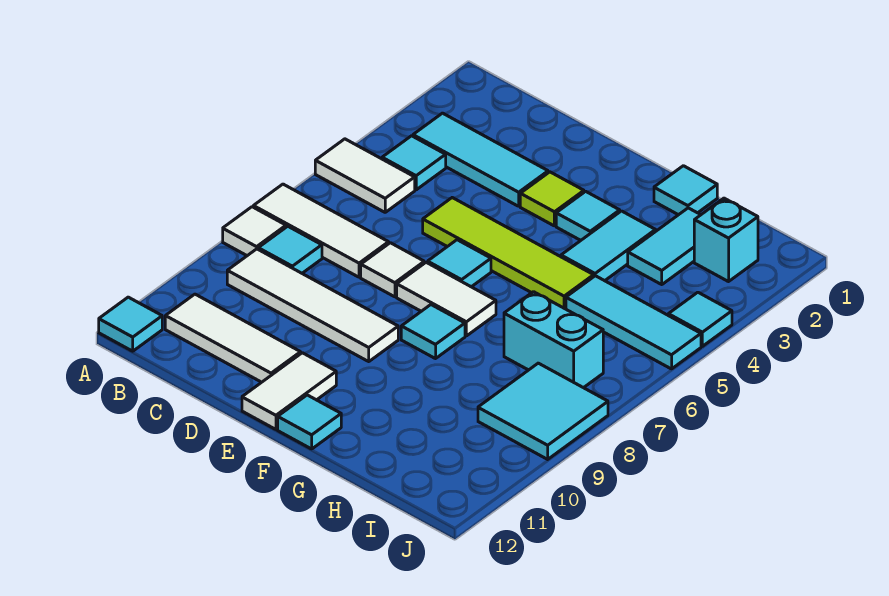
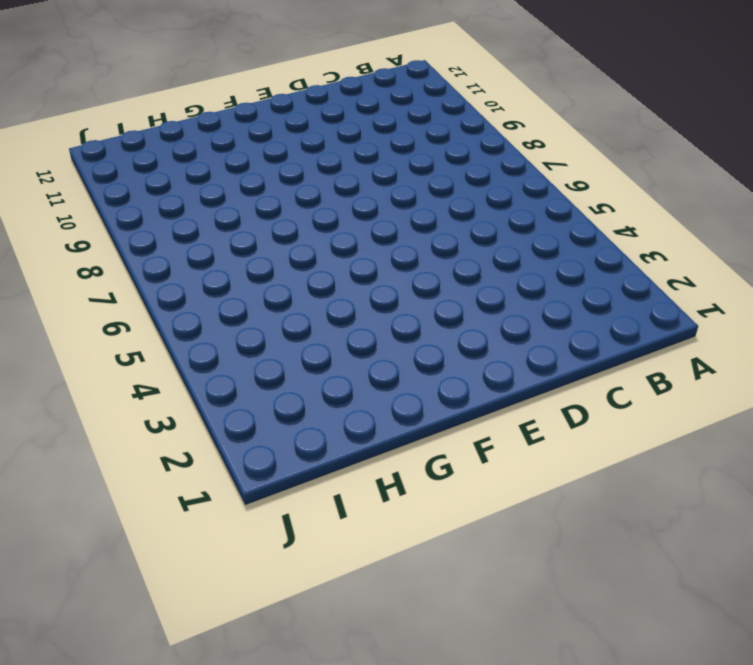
none -> white 1x2 tile [315,139,415,212]
none -> white 1x3 tile [253,184,389,277]
none -> white 1x1 tile [223,207,286,256]

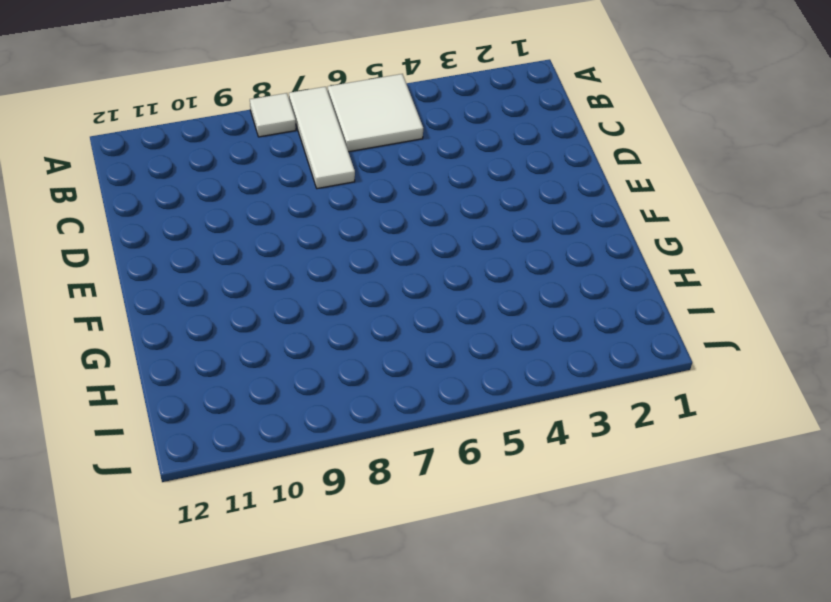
white 2x2 tile [328,74,423,152] -> white 1x2 tile [315,139,415,212]
none -> cyan 1x1 tile [99,297,162,351]
none -> cyan 1x3 tile [413,113,548,206]
none -> cyan 1x1 tile [382,136,446,190]

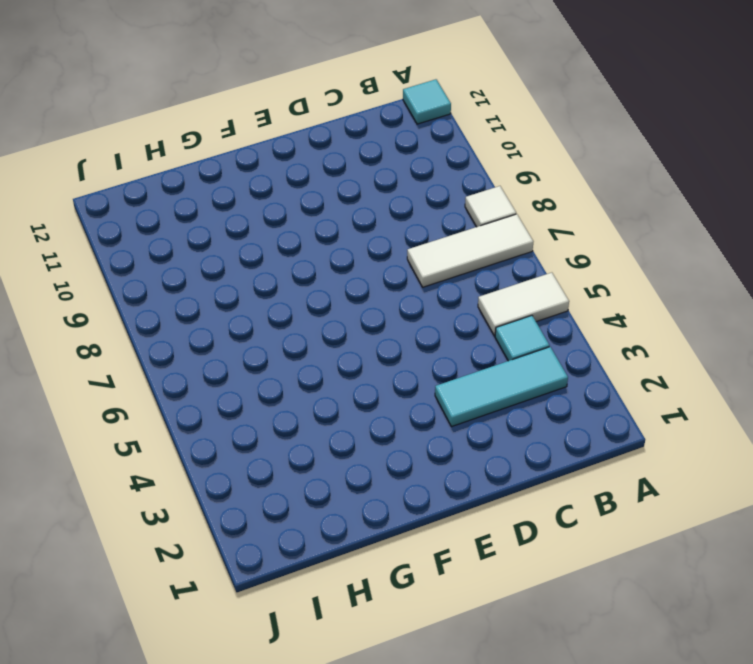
none -> cyan 1x1 tile [258,226,322,273]
none -> white 1x4 tile [227,249,398,361]
none -> white 1x3 tile [165,294,301,382]

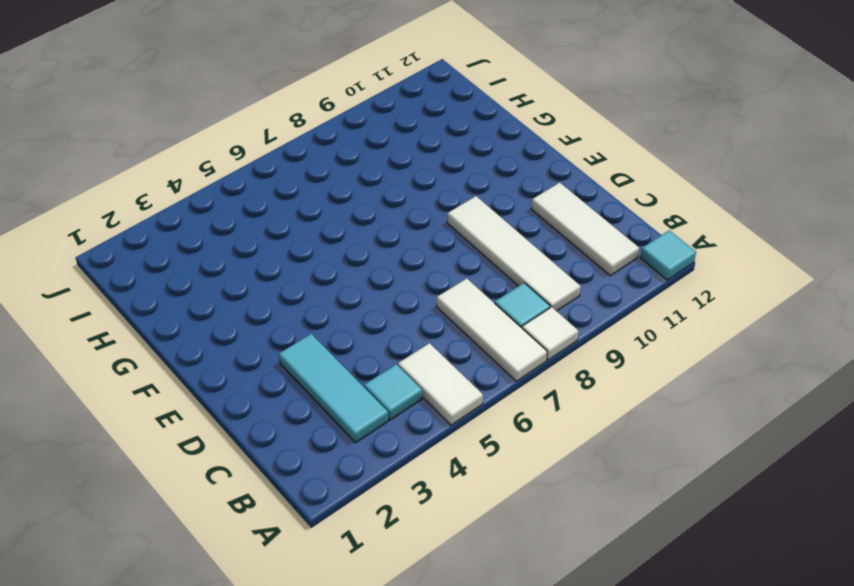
none -> lime 1x4 tile [423,198,594,309]
none -> white 1x1 tile [361,243,424,297]
none -> lime 1x1 tile [520,172,584,226]

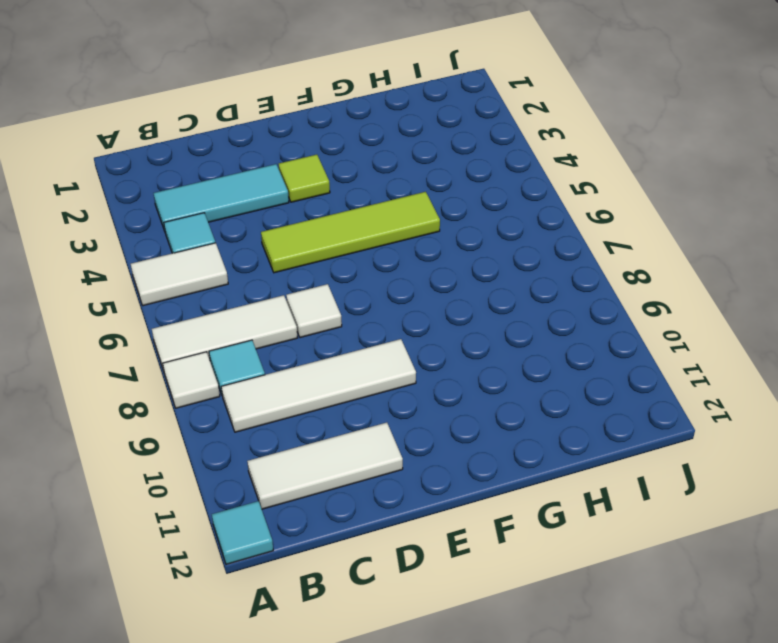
none -> cyan 1x1 tile [428,240,491,287]
none -> white 1x2 tile [397,262,496,336]
none -> white 1x2 tile [242,353,336,429]

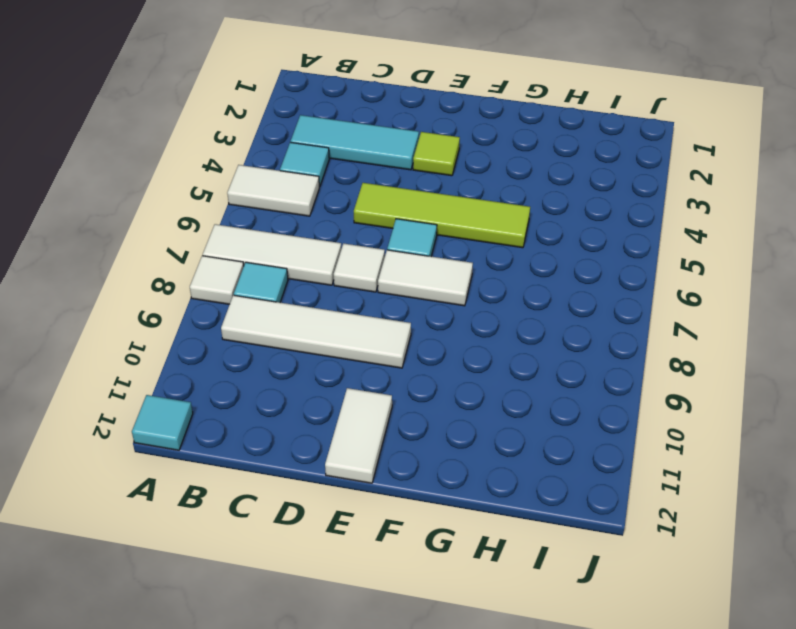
none -> white 1x3 tile [165,294,301,382]
none -> cyan 1x1 tile [556,191,620,241]
none -> cyan 1x1 tile [401,305,465,359]

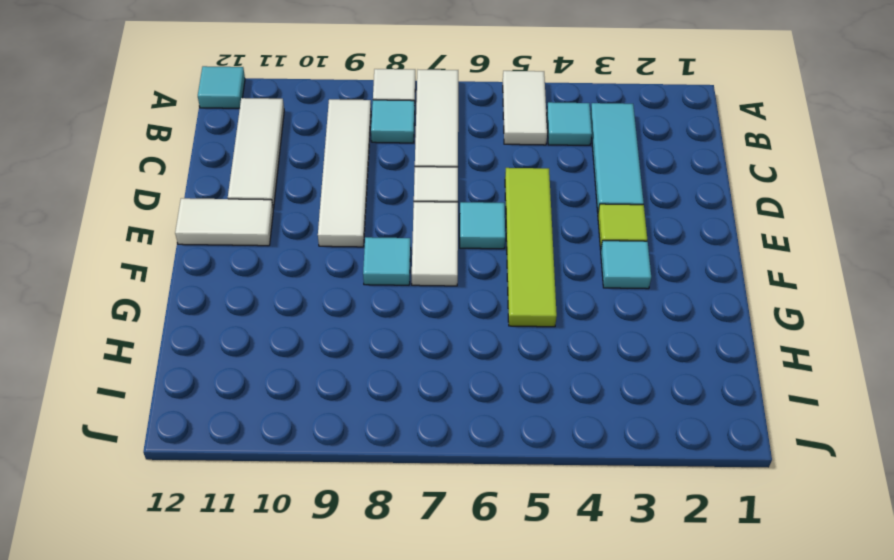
none -> cyan 1x1 tile [278,395,341,449]
none -> cyan 1x1 tile [654,166,717,215]
none -> cyan 1x2 tile [561,211,656,281]

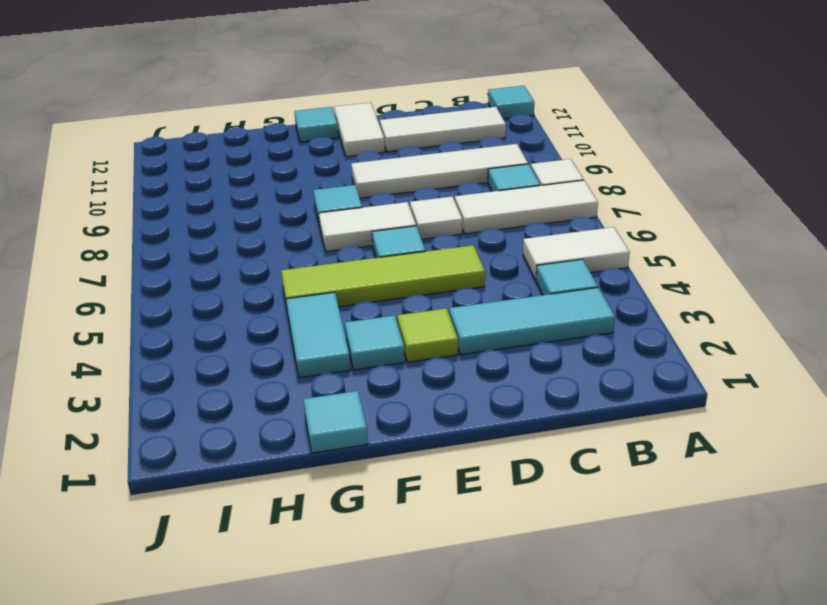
none -> cyan 1x2 tile [628,208,700,284]
none -> cyan 1x3 tile [566,276,701,369]
none -> cyan 1x2 brick [504,292,603,388]

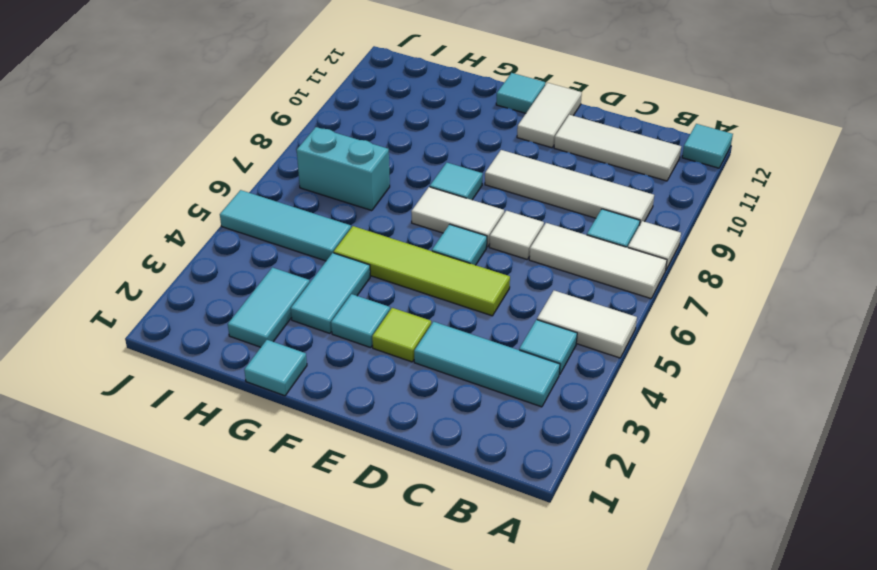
none -> cyan 1x1 brick [694,198,758,282]
none -> cyan 2x2 tile [478,363,608,459]
none -> cyan 1x1 tile [668,292,732,346]

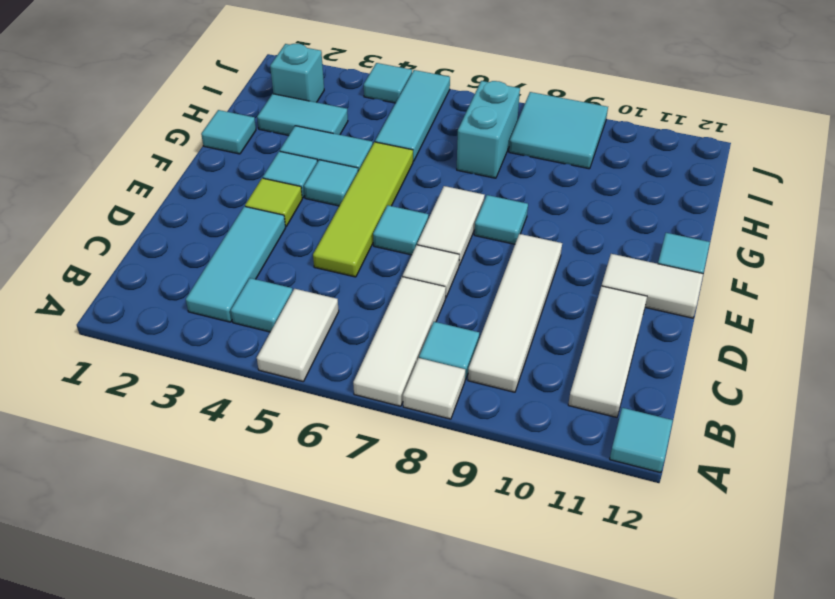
cyan 1x1 tile [304,160,358,206] -> none

